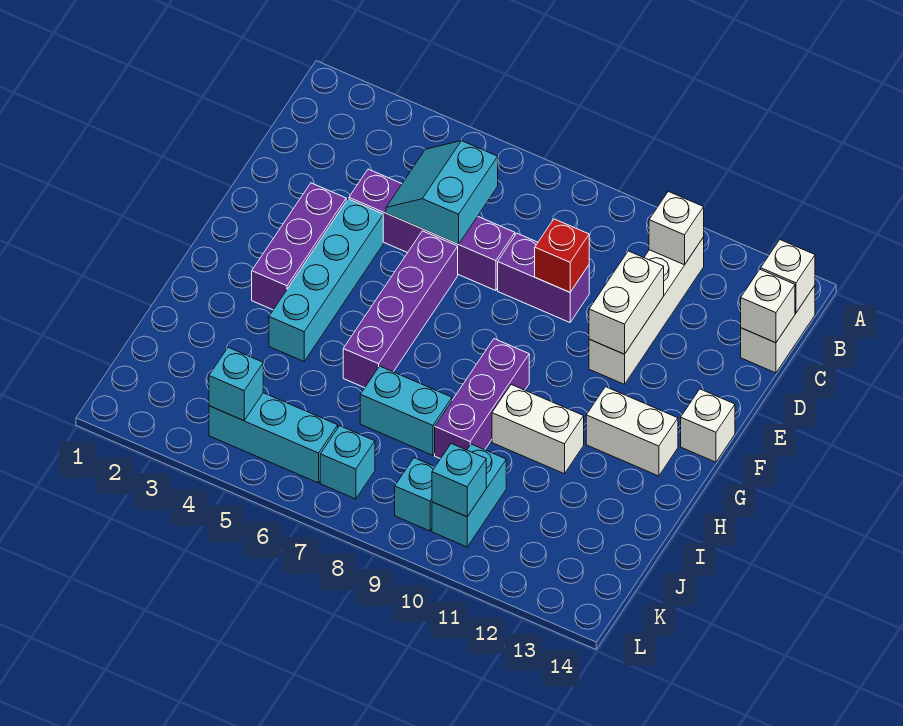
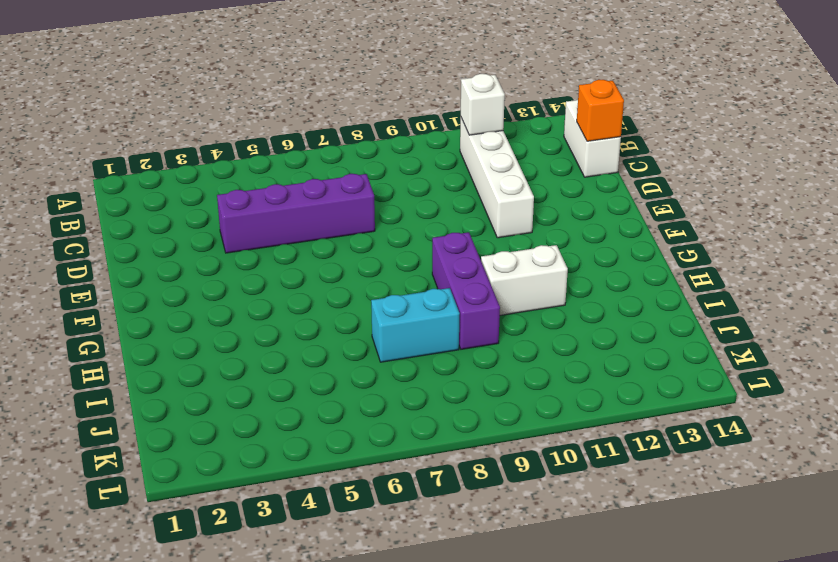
orange 1x1 brick [577,80,624,141] -> white 1x1 brick [741,269,795,343]
none -> purple 1x2 brick [498,233,589,322]
none -> purple 1x3 brick [252,183,346,310]
none -> cyan 1x4 brick [269,199,383,361]

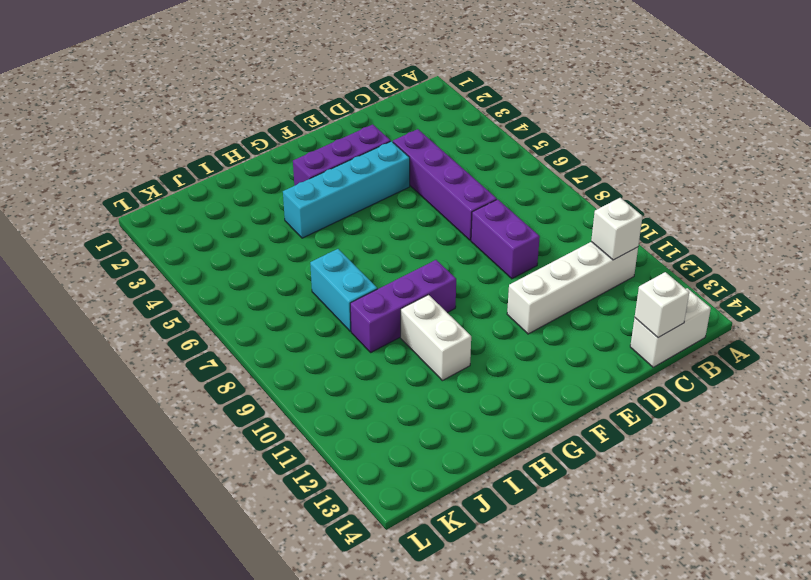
none -> purple 1x4 brick [343,231,458,388]
none -> white 1x1 brick [681,389,735,462]
none -> white 1x2 brick [586,387,678,476]

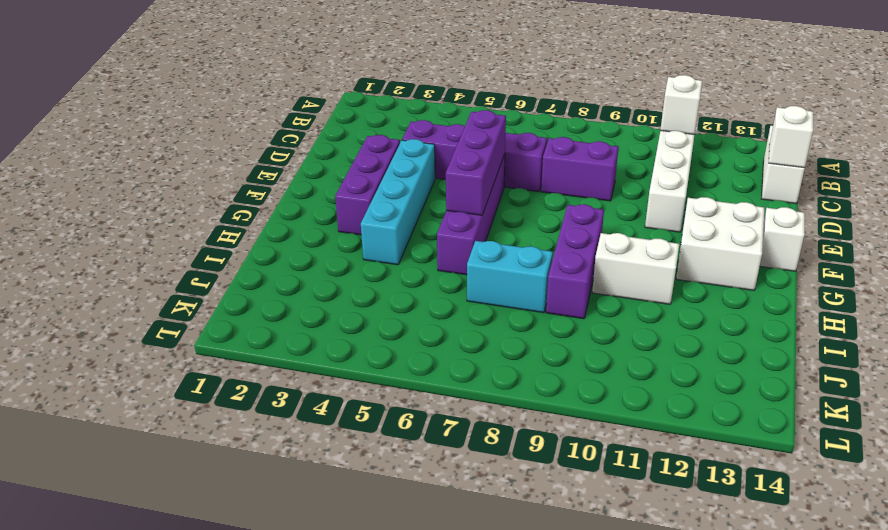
purple 1x3 brick [446,110,506,215] -> none
white 2x2 brick [676,197,764,290] -> white 1x2 brick [586,387,678,476]
none -> cyan 1x2 brick [432,444,506,547]
none -> cyan 1x3 brick [209,393,338,483]
none -> cyan 1x1 brick [320,426,375,499]

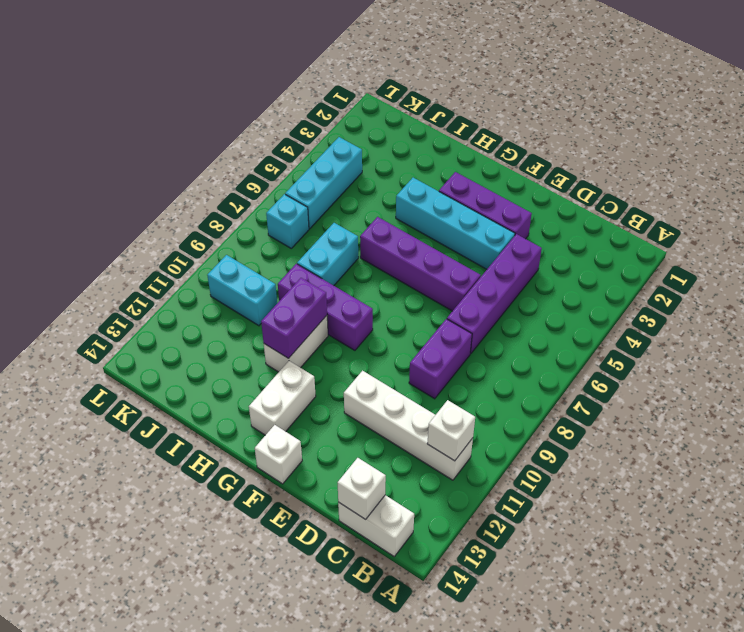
purple 1x2 brick [261,278,327,358] -> none
none -> cyan 1x1 brick [395,458,435,531]
none -> white 1x1 brick [761,240,815,313]
none -> cyan 2x2 slope [386,141,498,244]

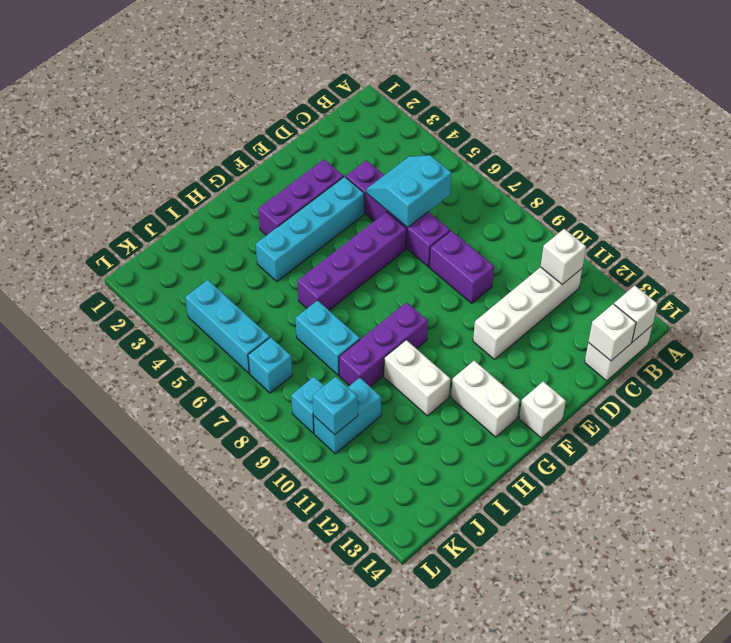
none -> red 1x1 brick [535,219,589,292]
none -> white 1x2 brick [589,251,664,354]
none -> cyan 1x1 brick [209,347,263,421]

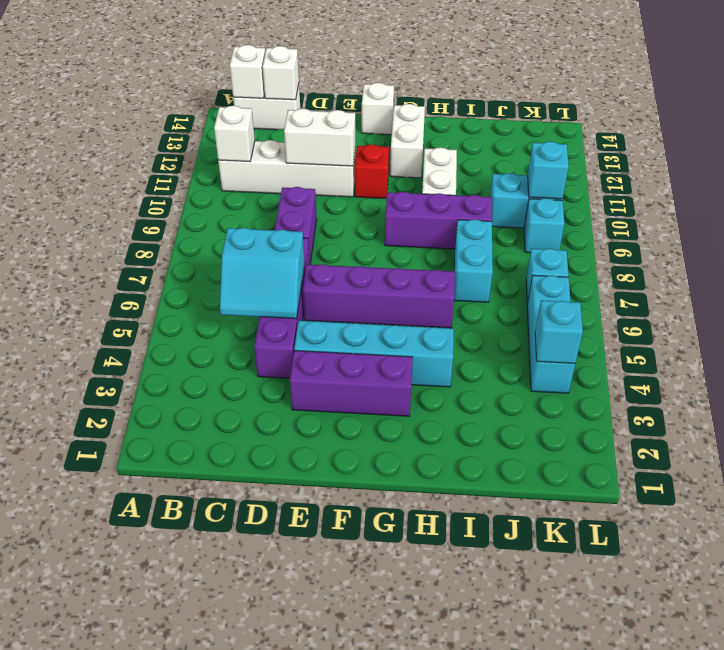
red 1x1 brick [355,144,389,199] -> red 1x1 brick moved to [535,219,589,292]

